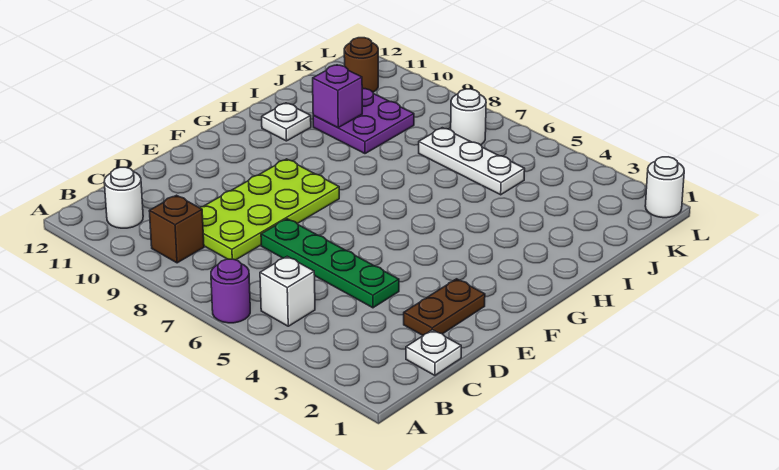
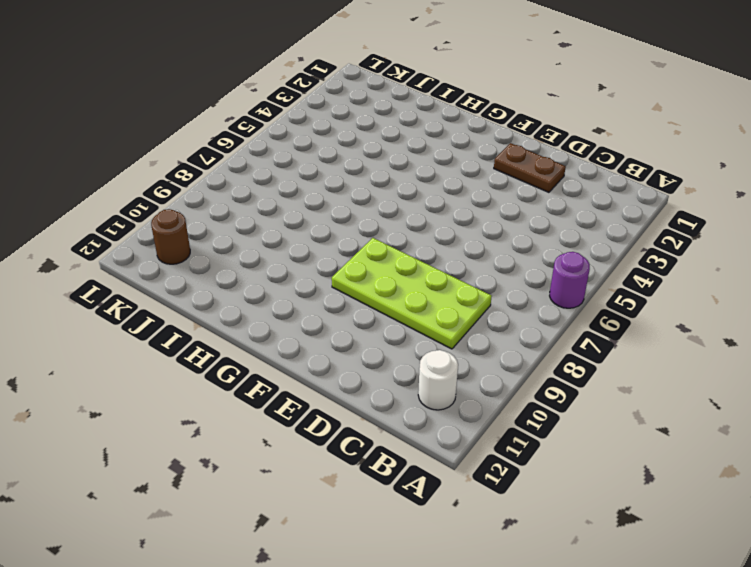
none -> white 1x1 brick [260,256,315,326]
none -> brown 1x1 brick [149,195,204,263]
none -> white 1x1 plate [406,330,461,375]

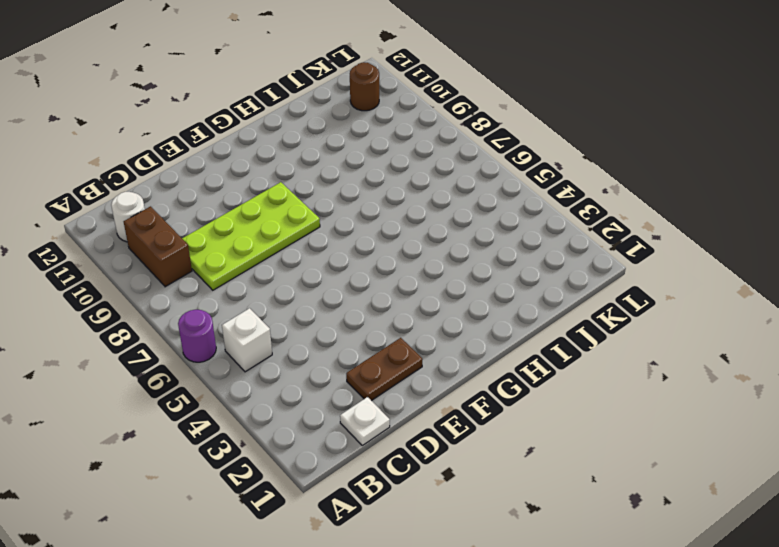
brown 1x2 brick [124,206,192,287] -> brown 1x1 brick [149,195,204,263]
none -> green 1x4 plate [261,219,399,308]
none -> white 1x1 plate [262,103,311,141]
none -> purple 2x2 plate [313,88,414,154]

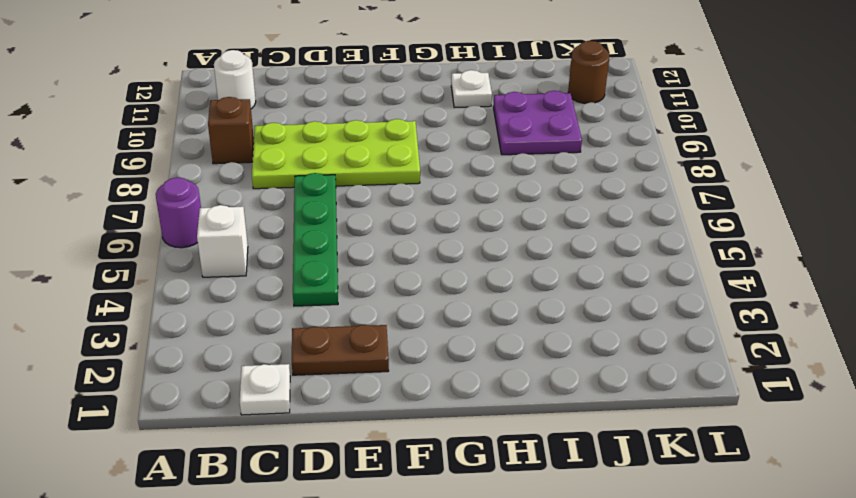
none -> white 1x3 plate [419,128,525,195]
none -> white 1x1 round brick [451,89,486,145]
none -> white 1x1 round brick [645,157,684,218]

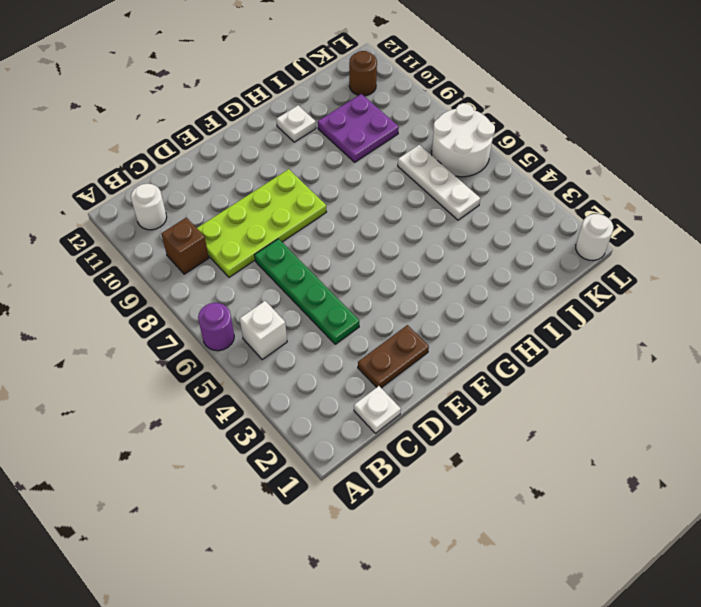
white 2x2 round brick [432,103,495,177] -> white 1x1 round brick [451,89,486,145]
none -> purple 1x1 brick [313,65,362,128]

